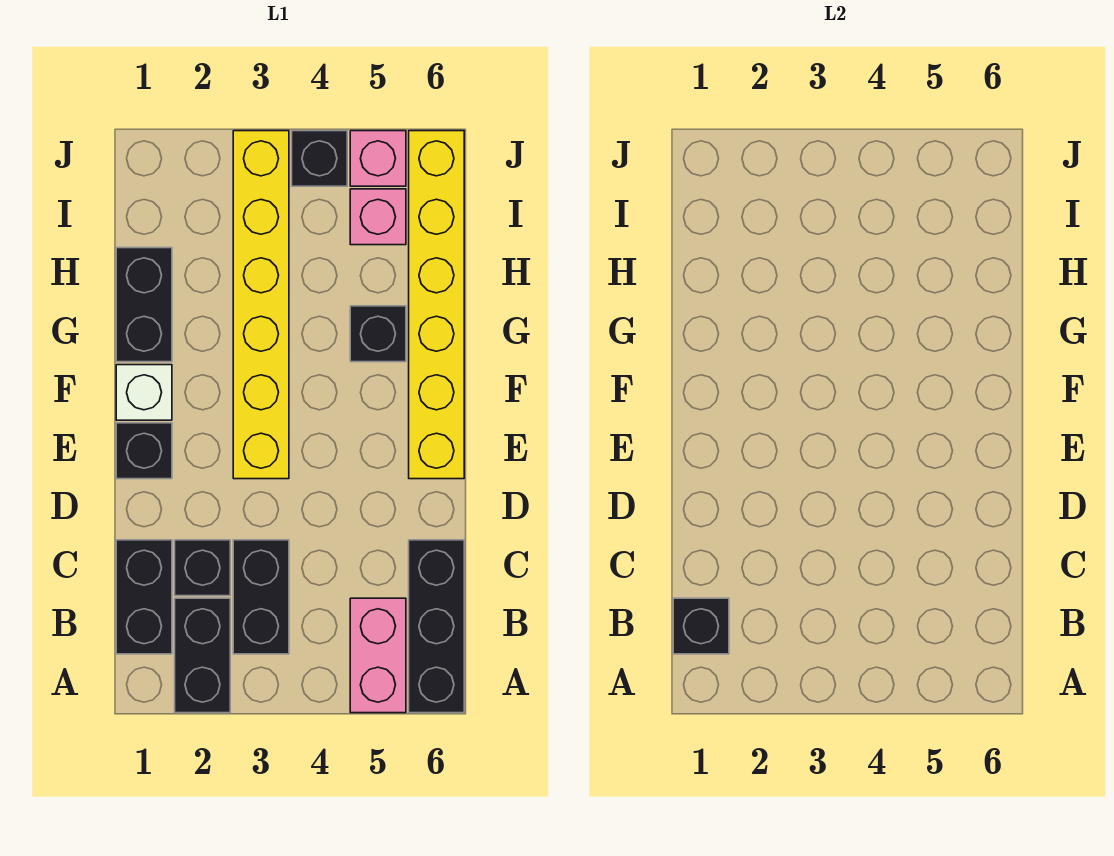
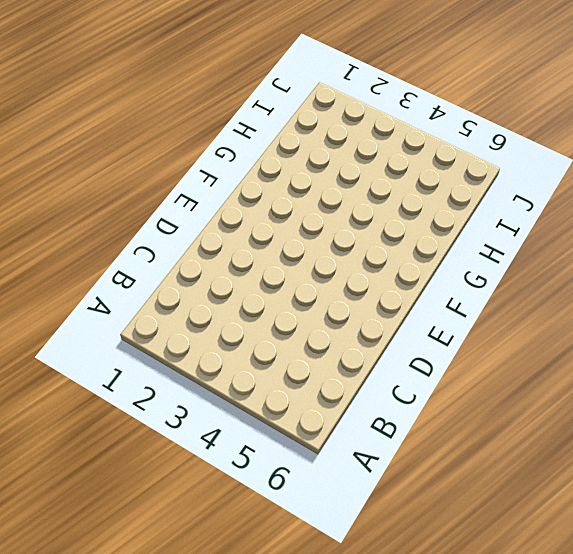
none -> black 1x2 brick [175,598,230,713]
none -> pink 1x2 brick [350,598,406,713]
none -> black 1x3 brick [409,540,464,713]

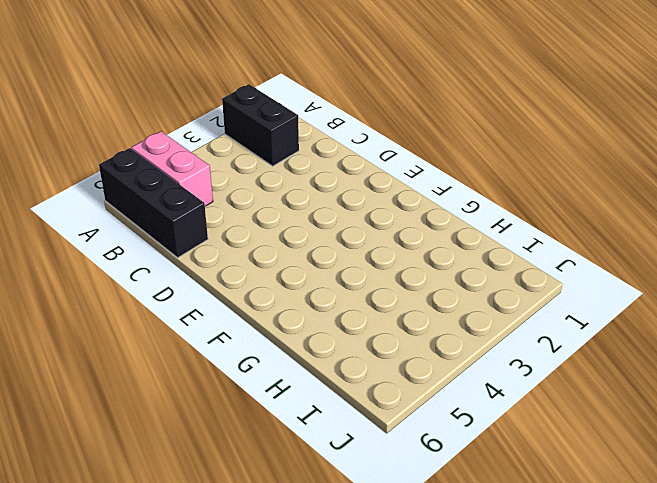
none -> black 1x2 brick [116,540,172,654]
none -> black 1x2 brick [233,540,289,654]
none -> black 1x1 brick [175,540,230,596]

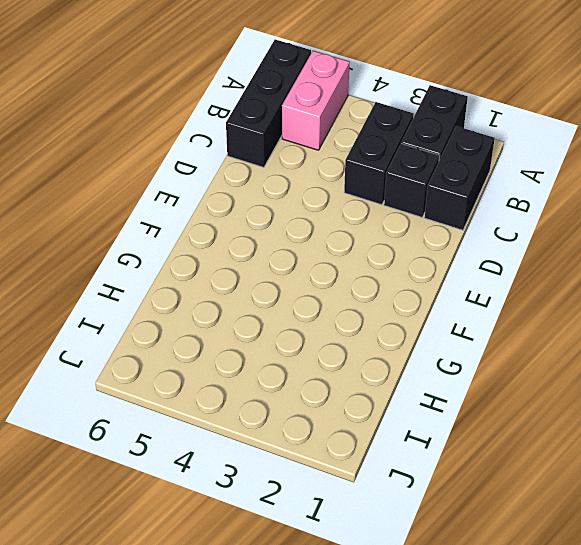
none -> black 1x1 brick [116,423,172,479]
none -> yellow 1x6 brick [233,131,289,479]
none -> yellow 1x6 brick [409,131,464,479]

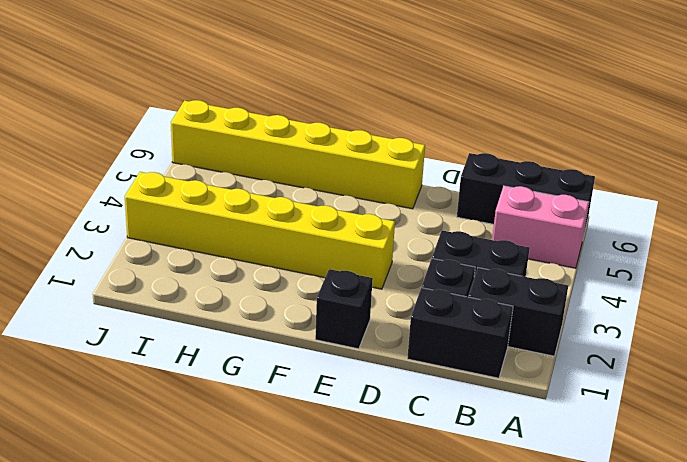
none -> white 1x1 brick [116,365,172,420]
none -> black 1x2 brick [116,248,172,362]
none -> black 1x1 brick [350,306,406,362]

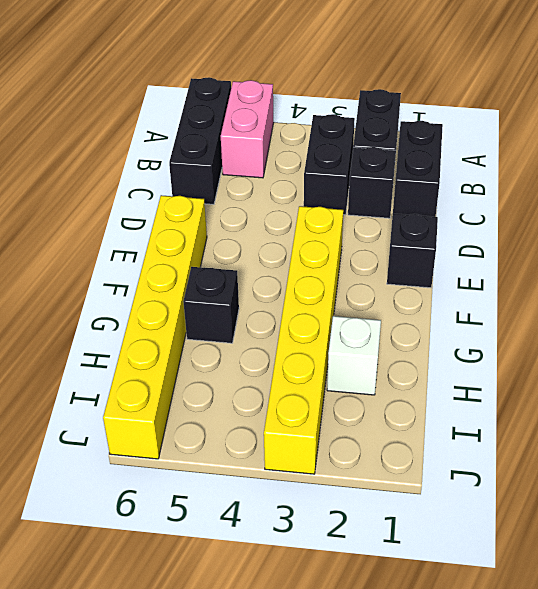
white 1x1 brick [327,316,381,395] -> white 1x1 brick moved to [116,365,172,420]
none -> black 1x2 brick [116,248,172,362]
none -> pink 1x1 brick [350,189,406,245]
none -> black 1x1 brick [292,131,347,186]

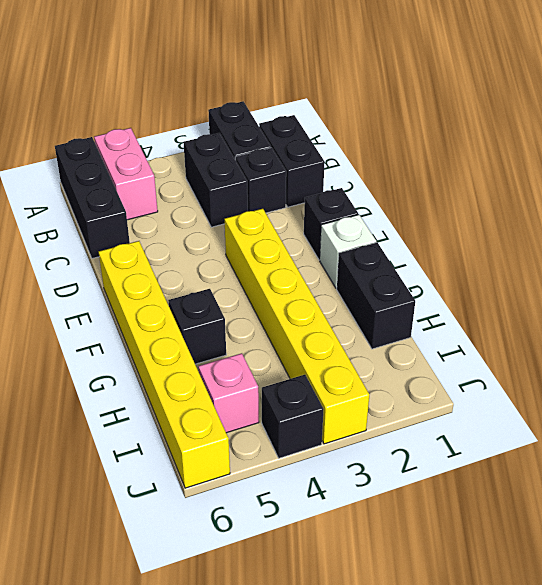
none -> pink 1x1 brick [350,131,406,186]
none -> black 1x1 brick [673,598,729,654]

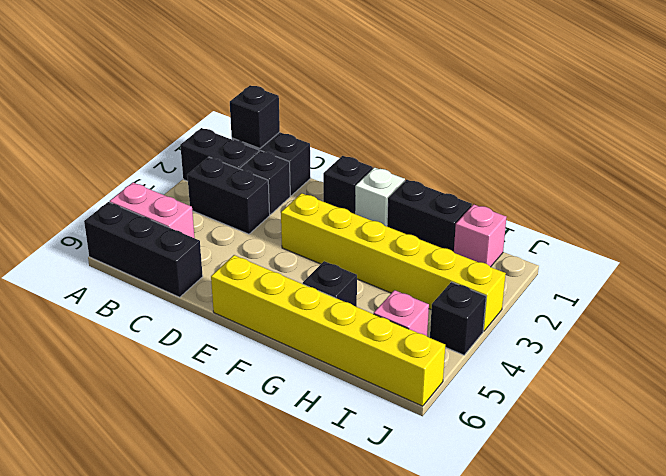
pink 1x1 brick [454,204,506,267] -> pink 1x1 brick moved to [350,131,406,186]

